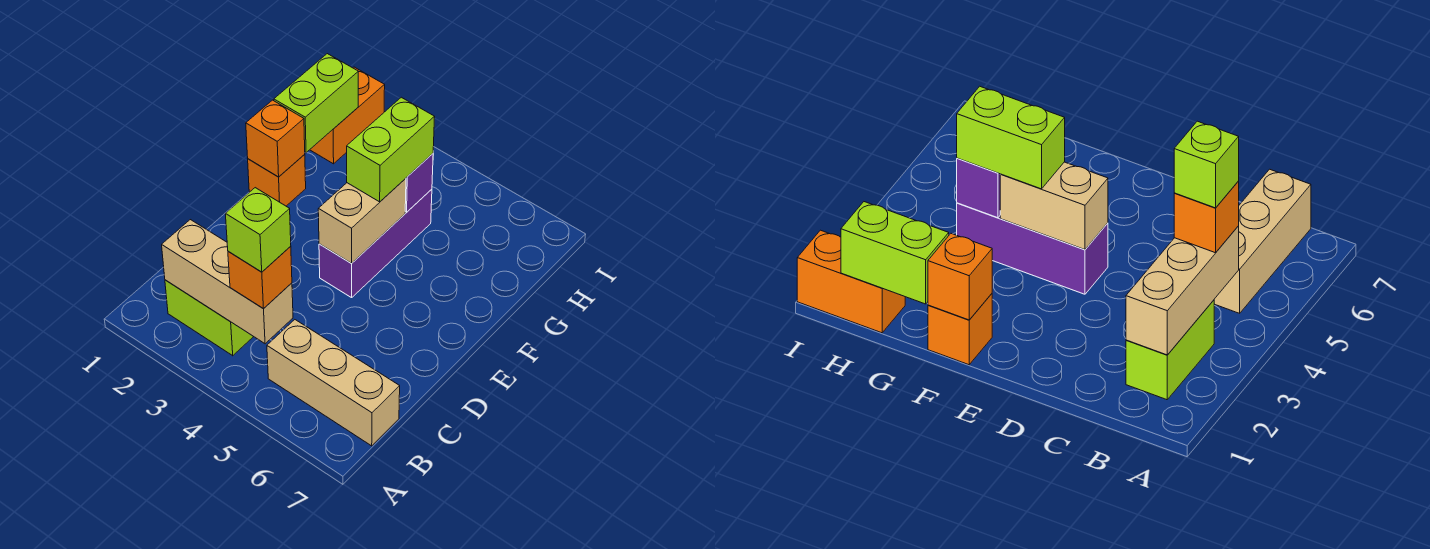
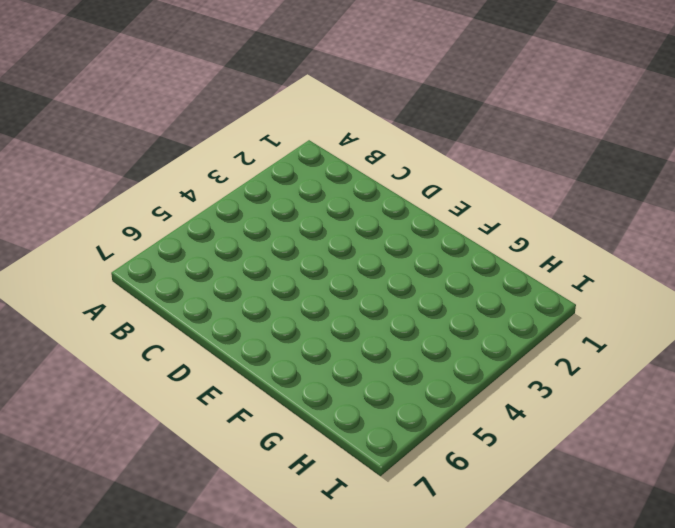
none -> lime 1x2 brick [165,280,253,356]
none -> tan 1x3 brick [267,320,400,446]
none -> purple 1x3 brick [319,189,432,298]

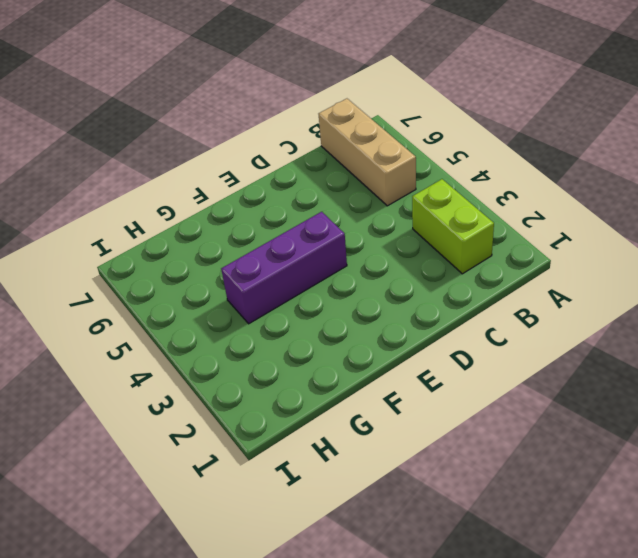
none -> orange 1x1 brick [248,154,306,206]
none -> orange 1x2 brick [310,67,385,164]
none -> tan 1x3 brick [162,220,293,344]

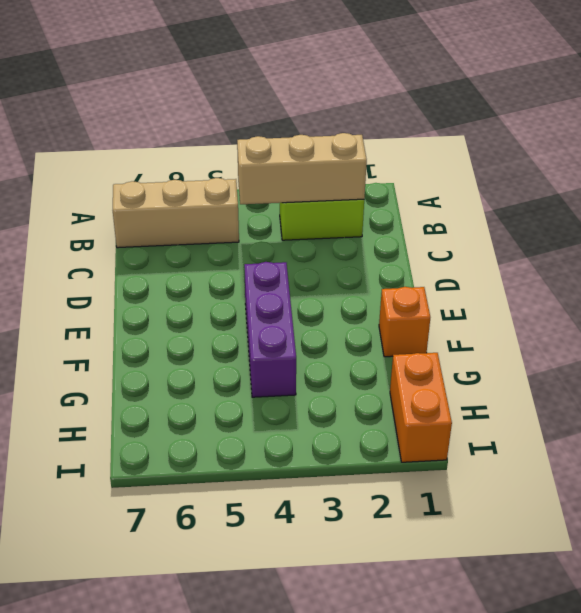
none -> tan 1x2 brick [318,178,406,263]
none -> orange 1x1 brick [246,100,305,177]
none -> lime 1x2 brick [274,54,358,153]

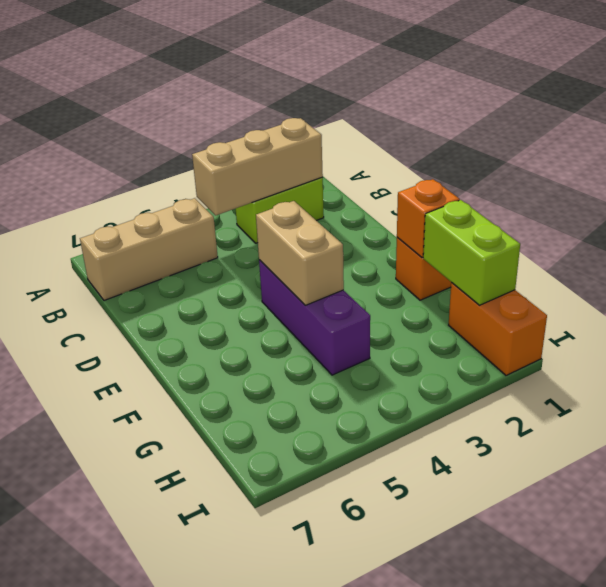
none -> purple 1x1 brick [405,154,433,212]
none -> orange 1x1 brick [228,246,292,309]
none -> lime 1x2 brick [347,97,435,202]

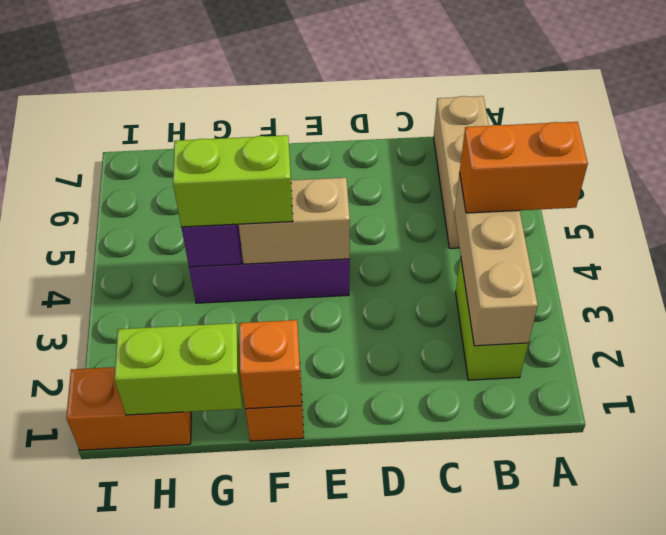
orange 1x2 brick [460,122,588,213] -> orange 1x1 brick [228,246,292,309]
none -> lime 1x1 brick [225,188,291,272]

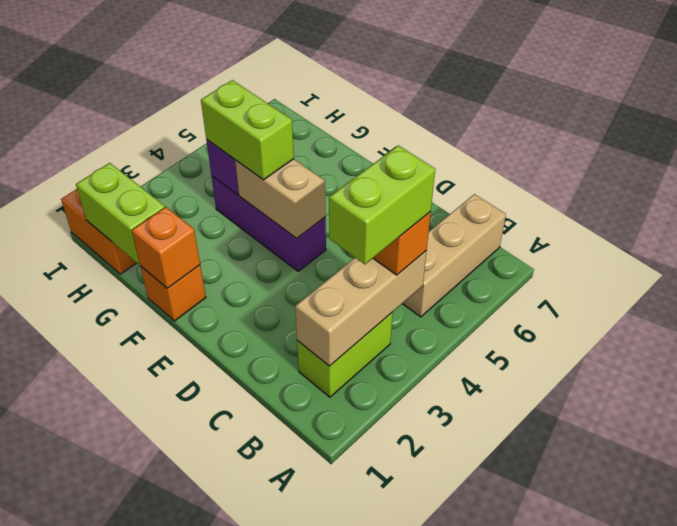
lime 1x2 brick [329,145,435,264] -> lime 1x1 brick [225,188,291,272]

